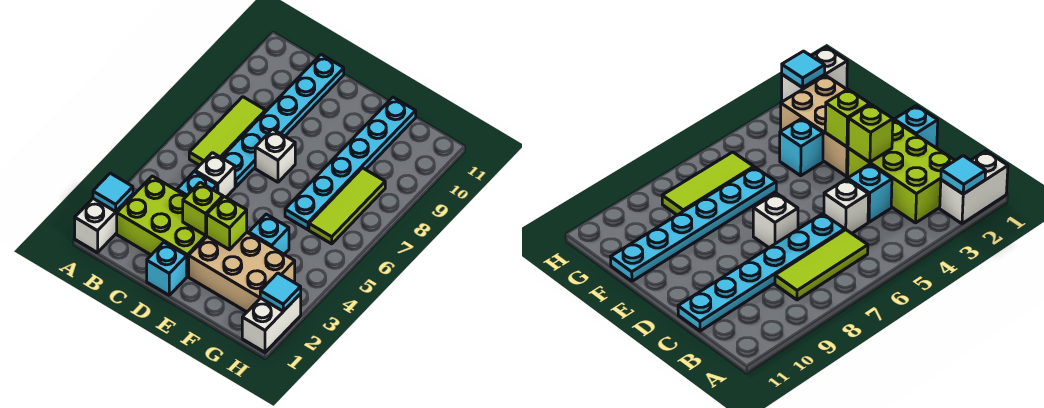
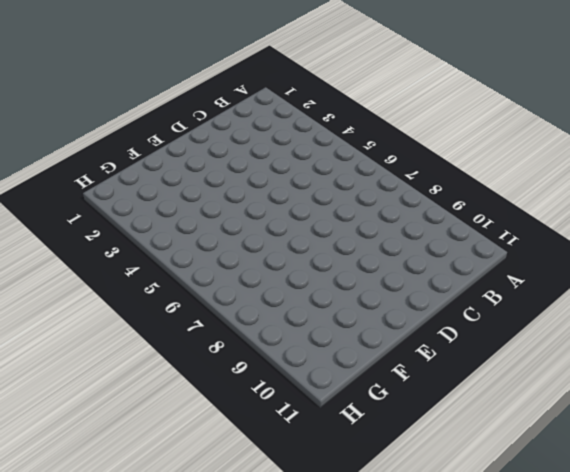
none -> white 1x2 brick [75,194,133,253]
none -> lime 2x3 brick [117,176,207,277]
none -> lime 1x3 tile [189,97,266,165]

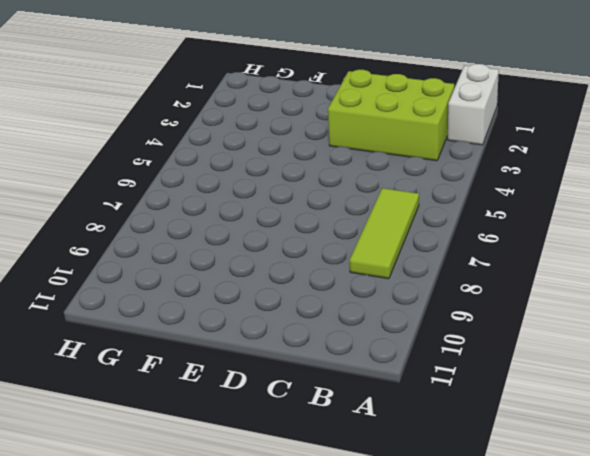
none -> cyan 1x1 brick [177,171,217,196]
none -> white 1x1 brick [195,153,235,197]
none -> cyan 1x6 plate [222,54,344,187]

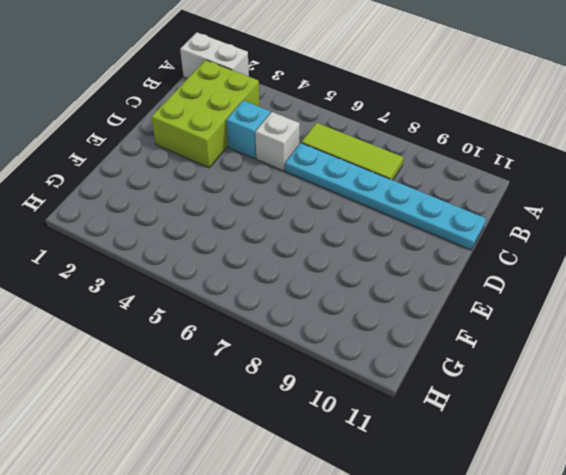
none -> cyan 1x1 brick [147,242,187,295]
none -> white 1x1 brick [255,129,295,182]
none -> tan 2x3 brick [189,232,295,312]

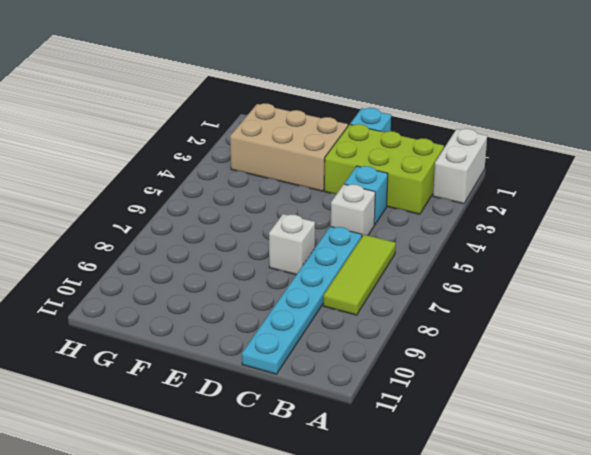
none -> cyan 1x1 brick [249,214,289,254]
none -> cyan 1x6 plate [285,97,416,230]
none -> lime 1x3 tile [309,168,385,244]

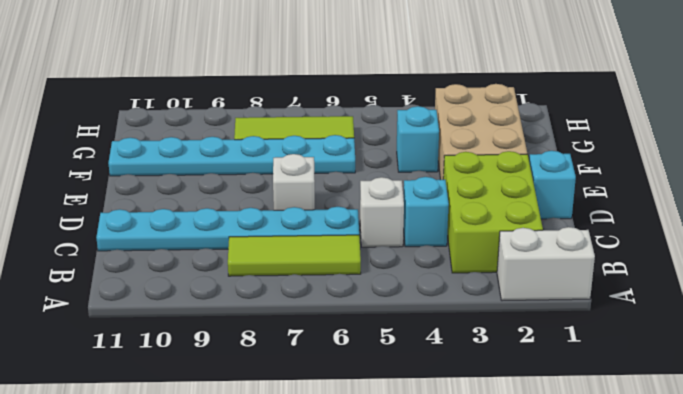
none -> white 1x2 brick [242,294,301,352]
none -> cyan 1x1 tile [93,173,133,212]
none -> lime 1x1 brick [183,182,223,235]

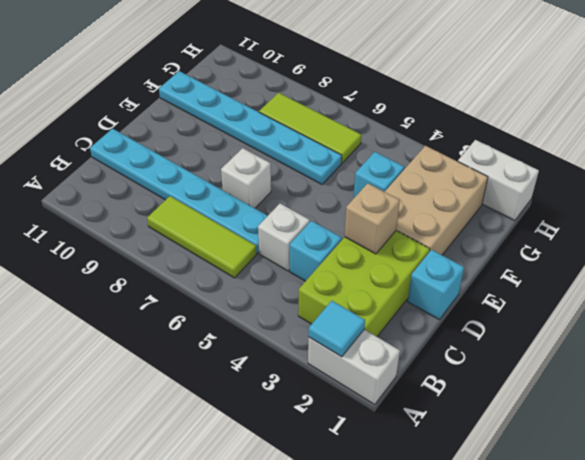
tan 1x1 brick [345,183,400,254] -> lime 1x1 brick [183,182,223,235]
none -> lime 1x1 brick [207,197,247,250]
none -> cyan 1x1 tile [260,273,301,311]

